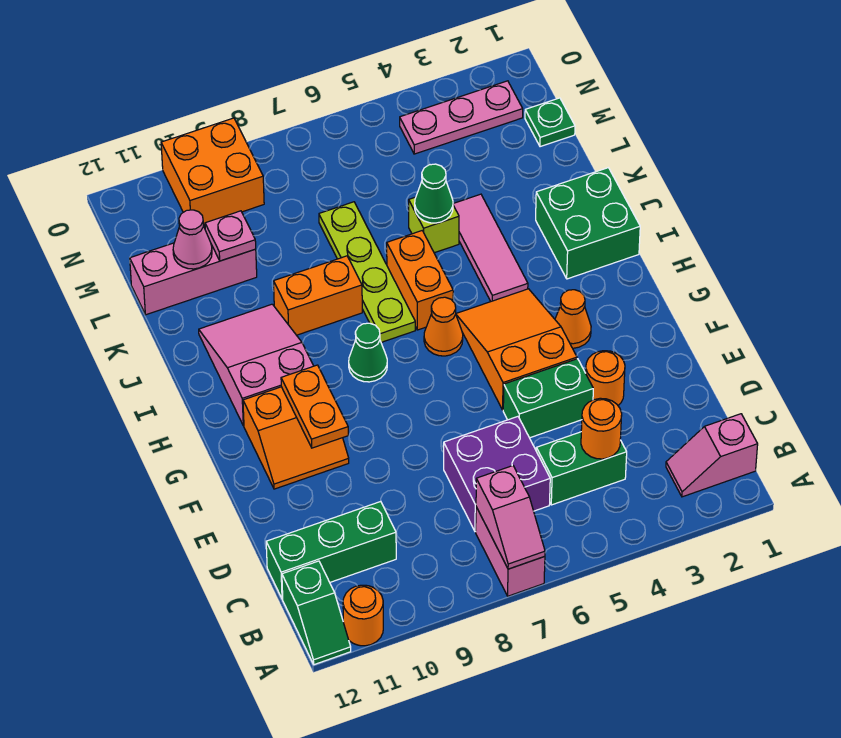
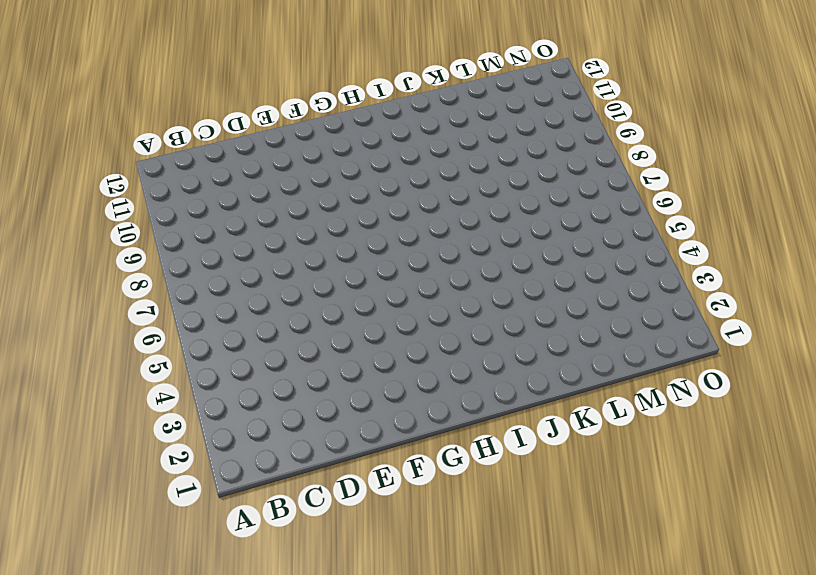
none -> pink 1x2 brick [476,507,545,596]
none -> orange 1x1 round brick [343,585,383,646]
none -> green 1x2 slope [282,561,351,665]
none -> pink 1x2 slope [666,414,758,497]

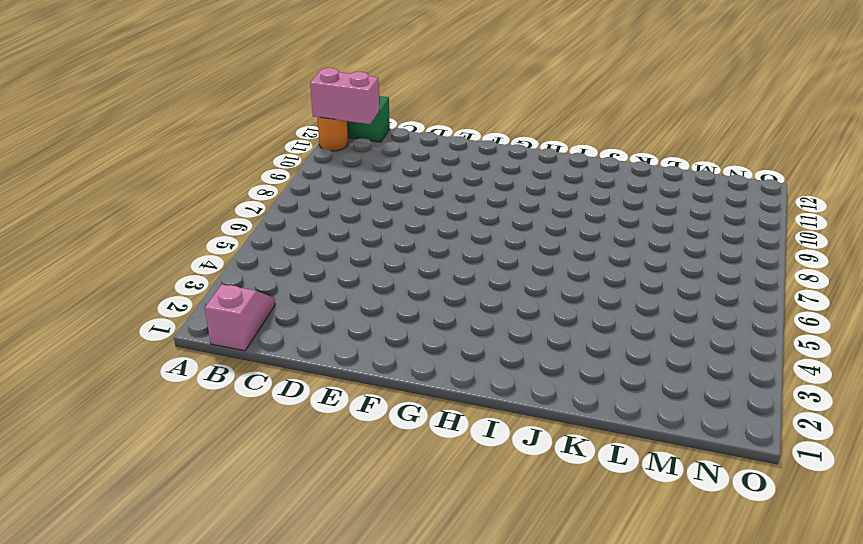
pink 1x2 brick [310,68,379,124] -> pink 1x2 brick moved to [476,507,545,596]
none -> green 1x2 brick [536,432,627,505]
none -> purple 2x2 brick [444,417,550,532]
none -> green 1x3 brick [266,502,396,599]
none -> orange 1x1 round brick [586,351,625,405]

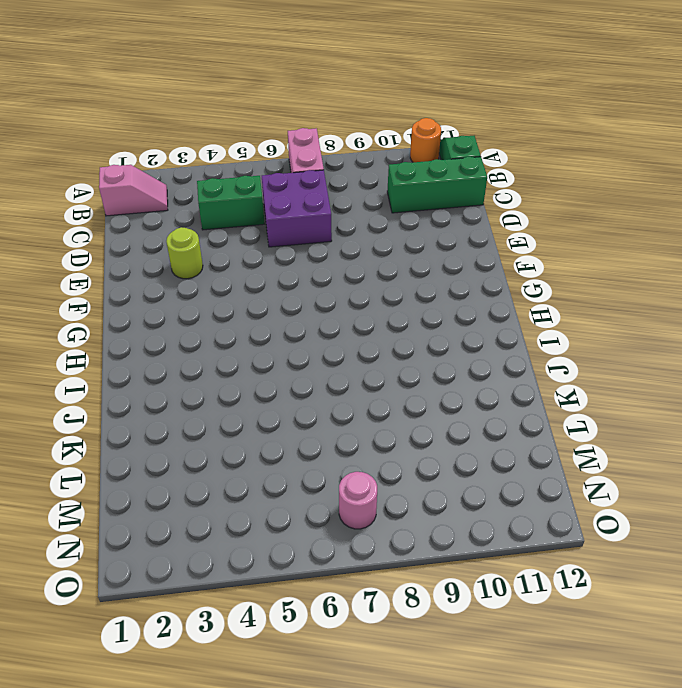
lime 1x1 round brick [166,227,203,279] -> orange 1x1 round brick [586,351,625,405]
pink 1x1 round brick [339,472,377,529] -> none
none -> green 1x2 brick [503,359,593,438]
none -> orange 2x3 slope [456,289,577,410]
none -> orange 2x2 slope [243,387,349,489]
none -> orange 1x1 cone [555,290,591,348]

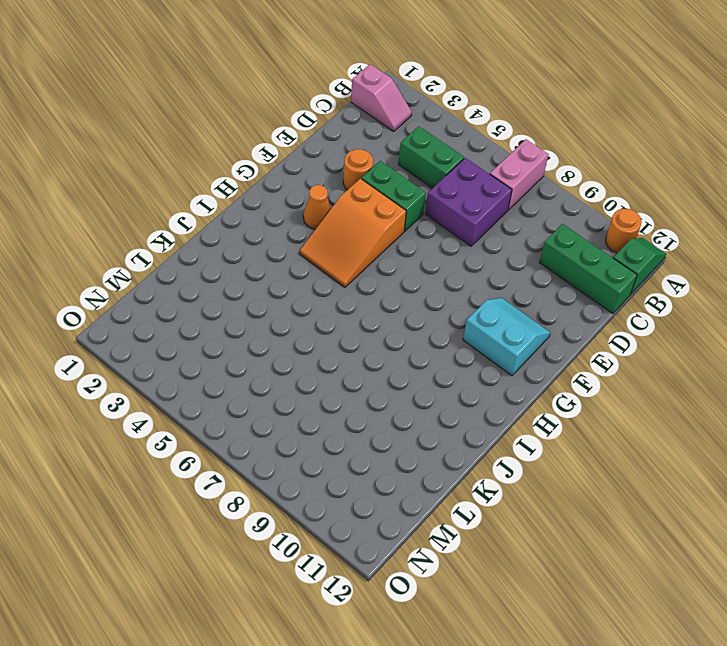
cyan 2x2 slope [463,298,550,376] -> orange 2x2 slope [243,387,349,489]
none -> orange 1x1 cone [424,297,463,356]
none -> green 1x1 cone [349,323,387,382]
none -> pink 2x3 slope [199,304,313,426]
none -> green 2x2 brick [536,168,640,279]

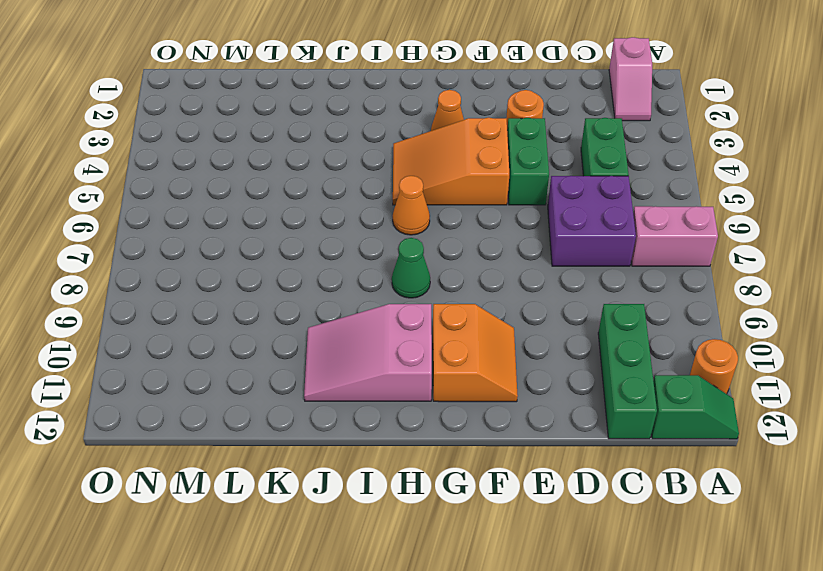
none -> green 2x2 brick [536,168,640,279]
none -> pink 1x3 tile [453,194,528,301]
none -> orange 1x2 brick [387,231,453,330]
none -> lime 1x4 plate [319,202,415,342]

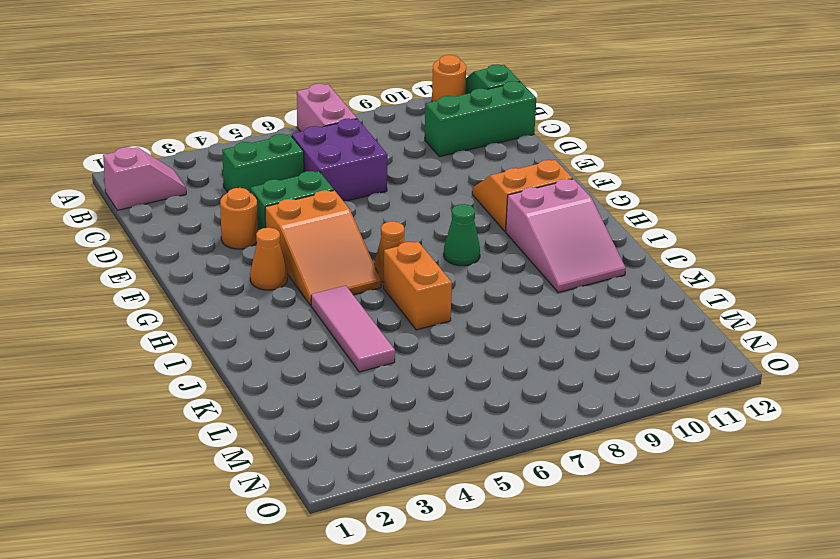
none -> green 2x2 brick [536,168,640,279]
none -> lime 1x4 plate [319,202,415,342]
none -> orange 1x2 brick [274,256,362,335]
none -> lime 1x1 brick [409,197,459,253]

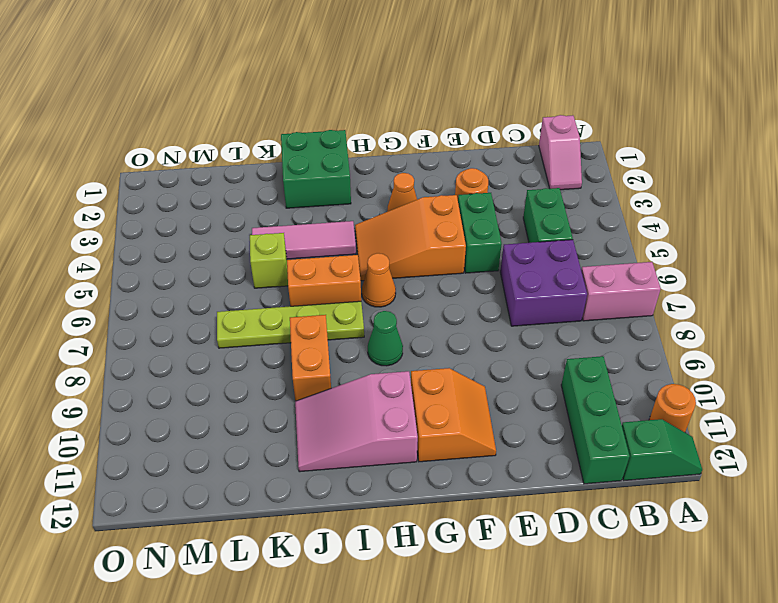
none -> pink 1x3 brick [130,243,257,315]
none -> green 1x1 plate [525,98,575,147]
none -> pink 1x3 plate [400,81,523,154]
none -> orange 2x2 brick [161,118,264,225]

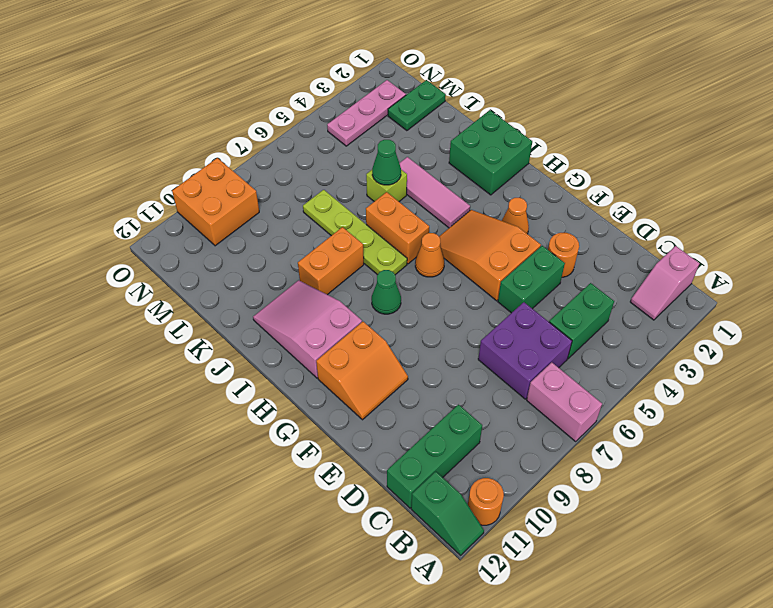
green 1x2 plate [388,80,446,131] -> green 1x1 plate [525,98,575,147]
none -> pink 1x3 brick [130,243,257,315]
none -> pink 1x2 slope [476,466,545,569]
none -> orange 1x1 round brick [581,398,622,459]
none -> orange 1x2 plate [281,365,348,448]

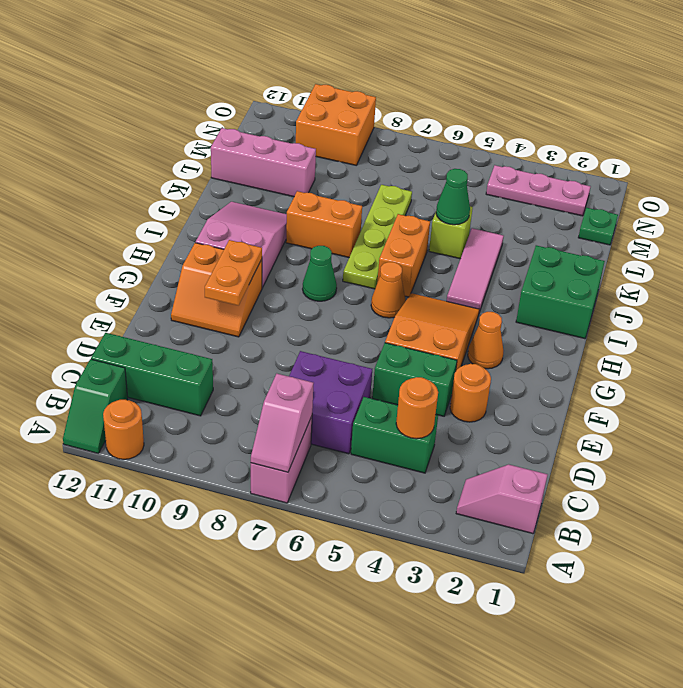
none -> pink 1x1 plate [205,211,256,261]
none -> pink 1x1 cone [173,210,212,269]

